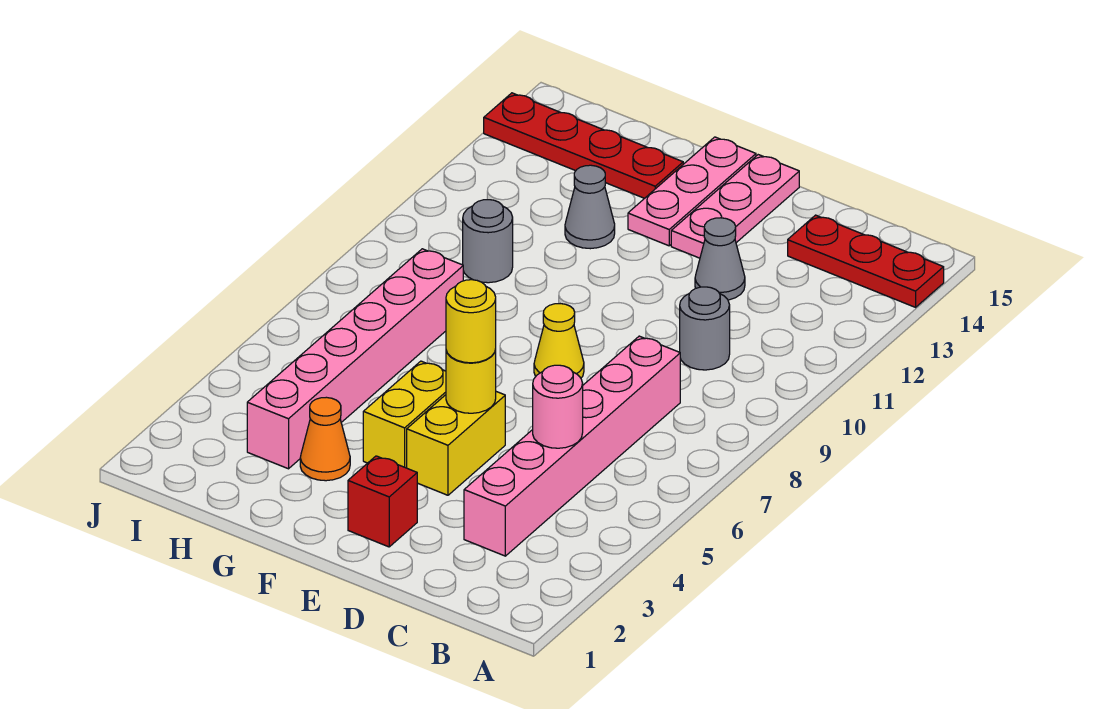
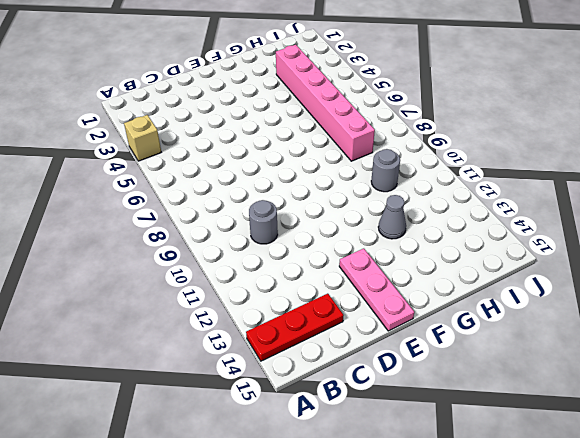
tan 1x1 brick [124,115,161,161] -> none
none -> pink 1x6 brick [464,336,680,556]
none -> grey 1x1 cone [695,218,745,300]
none -> red 1x1 brick [348,456,418,547]

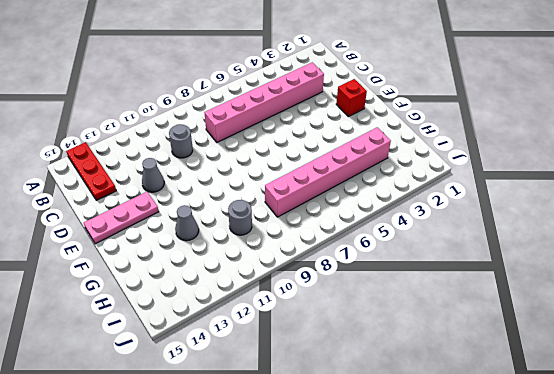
none -> yellow 1x2 brick [407,392,505,495]
none -> yellow 1x1 cone [534,304,584,378]
none -> yellow 1x2 brick [363,361,446,468]

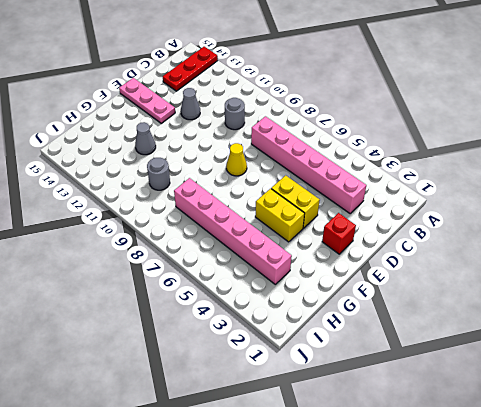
none -> pink 1x3 plate [628,137,756,246]
none -> orange 1x1 cone [300,397,350,481]
none -> red 1x4 plate [484,93,683,198]

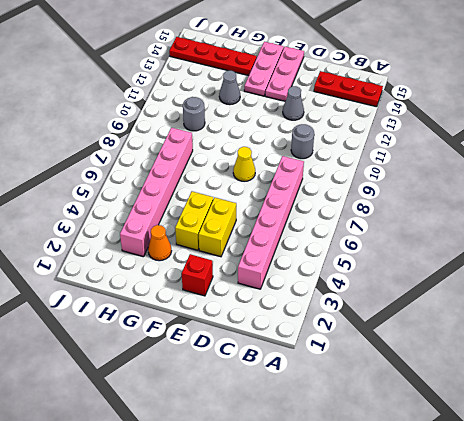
none -> pink 1x1 round brick [533,365,583,448]
none -> yellow 1x1 round brick [446,350,496,413]
none -> yellow 1x1 round brick [446,280,496,363]

